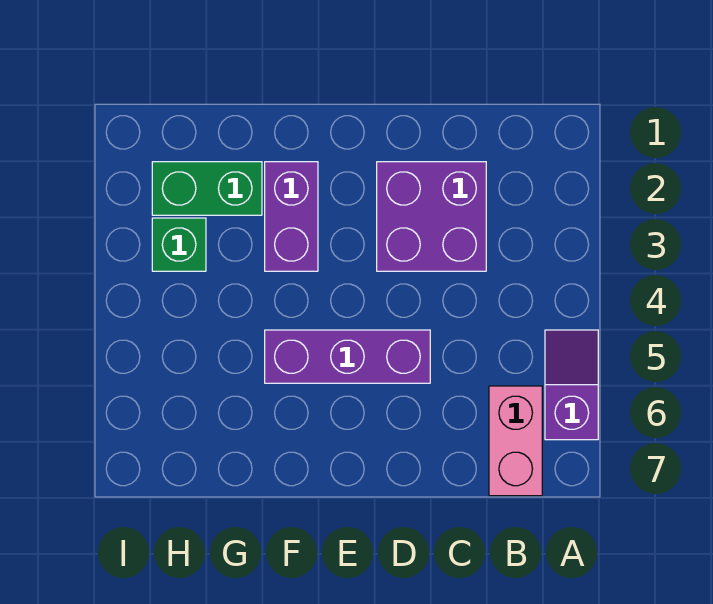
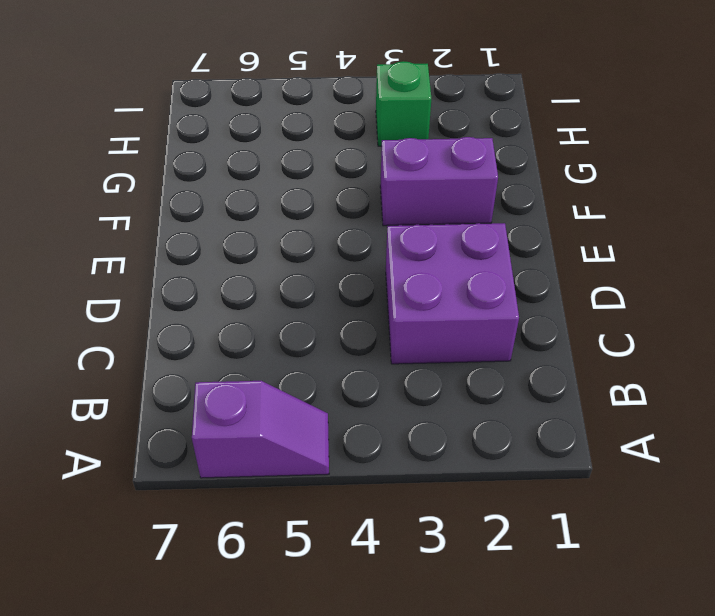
none -> pink 1x2 brick [489,386,542,496]
none -> purple 1x3 brick [265,330,430,383]

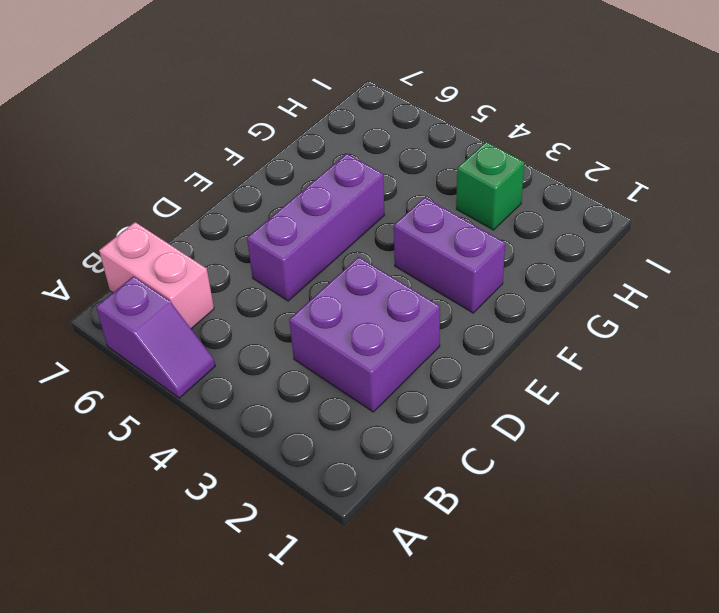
none -> green 1x2 brick [152,162,262,215]

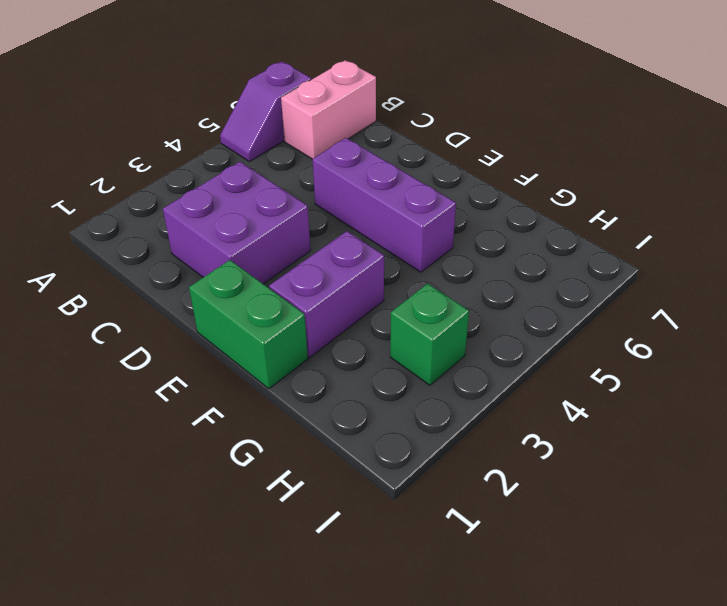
green 1x2 brick [189,260,308,389] -> green 1x2 brick moved to [152,162,262,215]

